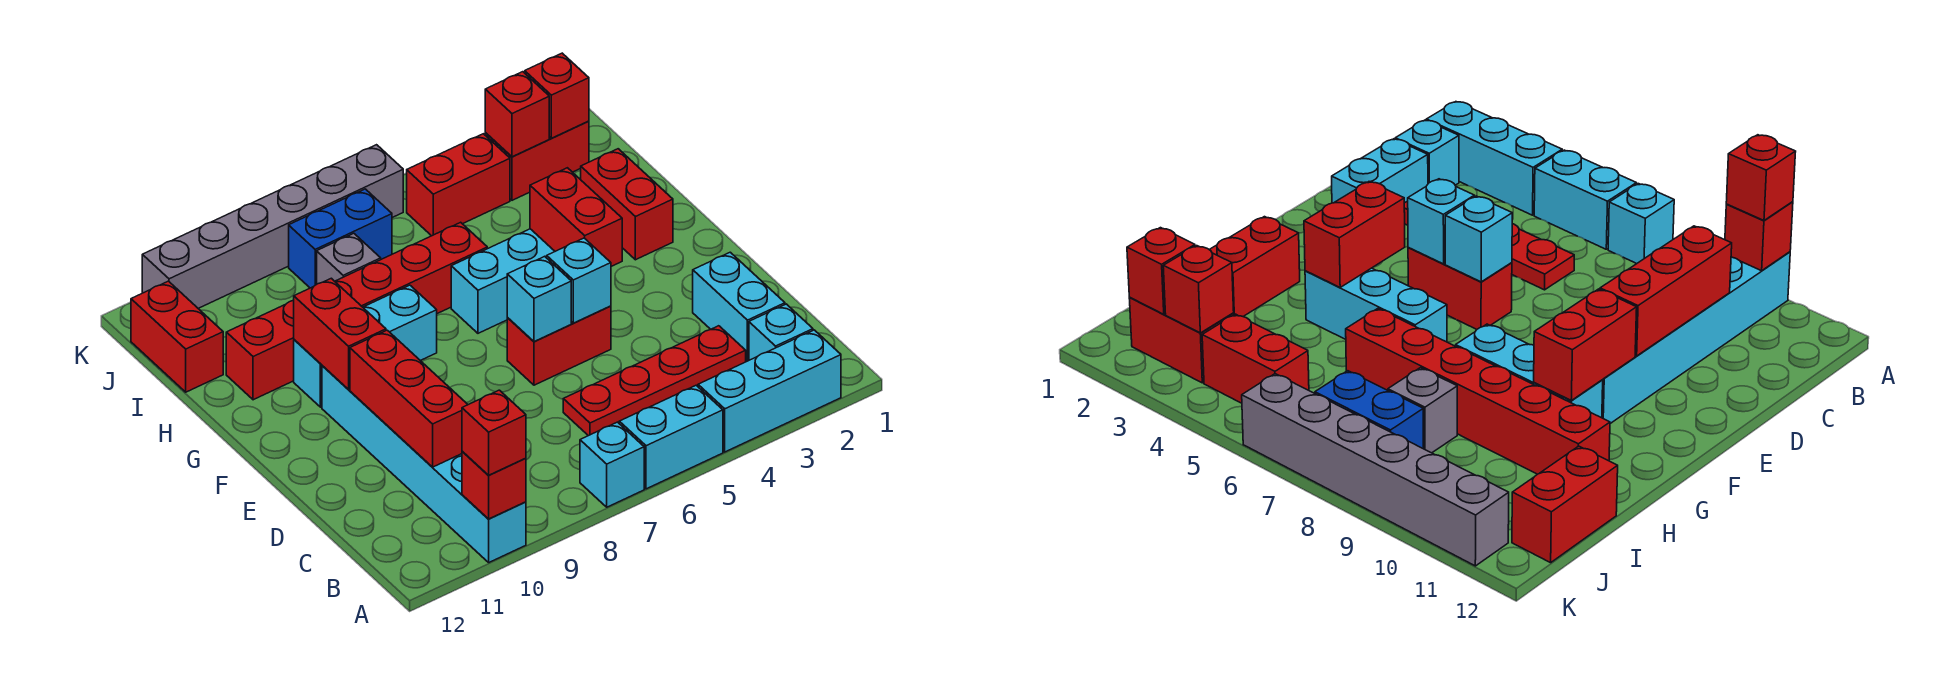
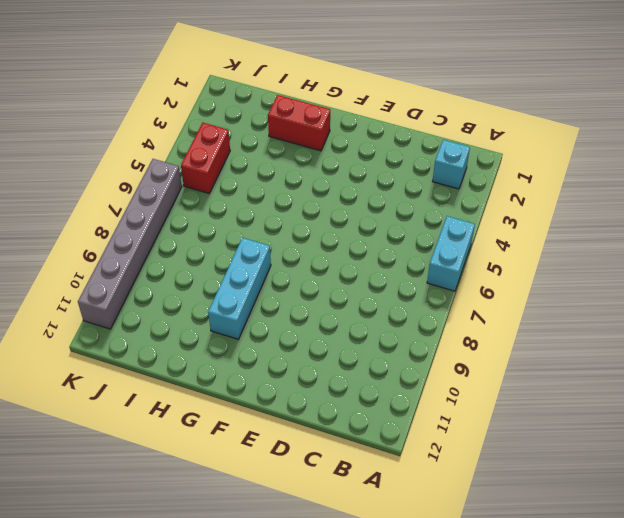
none -> cyan 1x3 brick [698,330,841,452]
none -> cyan 1x1 brick [580,422,644,507]
none -> cyan 1x6 brick [322,366,526,562]

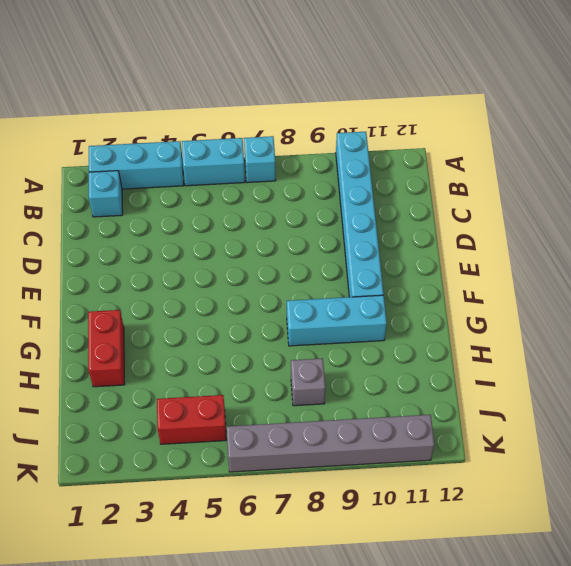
none -> cyan 1x2 brick [693,252,785,362]
none -> red 1x4 plate [563,326,746,436]
none -> red 1x2 brick [507,306,611,385]

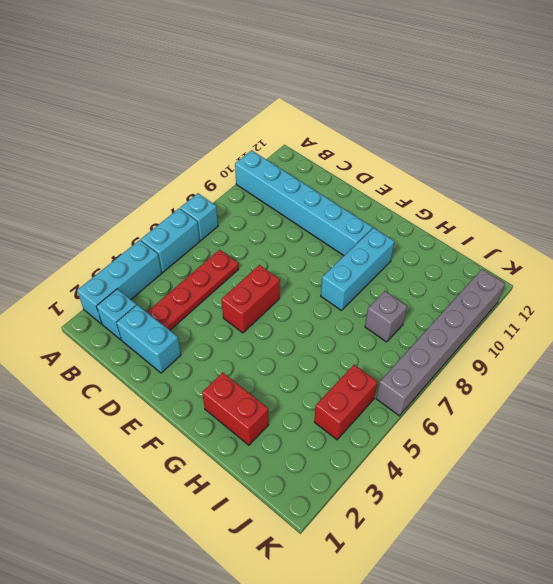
none -> cyan 1x3 brick [451,229,555,333]
none -> red 1x6 brick [226,222,487,400]
none -> red 1x2 brick [131,281,223,392]

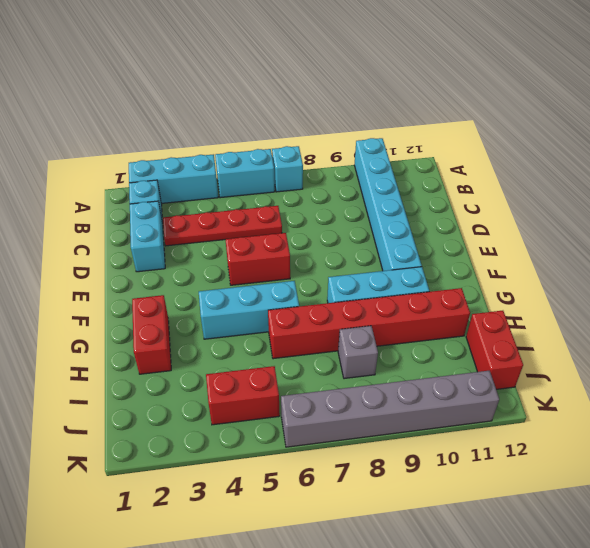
none -> red 1x2 brick [485,121,589,200]
none -> blue 1x2 brick [289,189,392,288]
none -> red 1x1 brick [462,451,526,519]

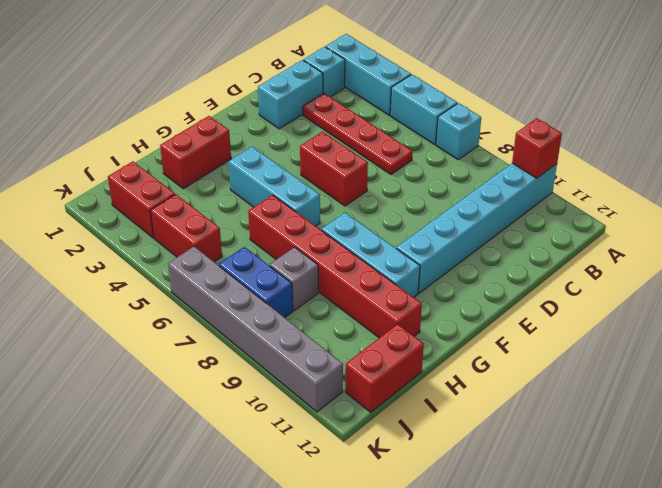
none -> red 1x3 brick [350,330,468,467]
none -> cyan 1x1 brick [547,238,611,323]
none -> cyan 1x1 brick [507,256,571,342]

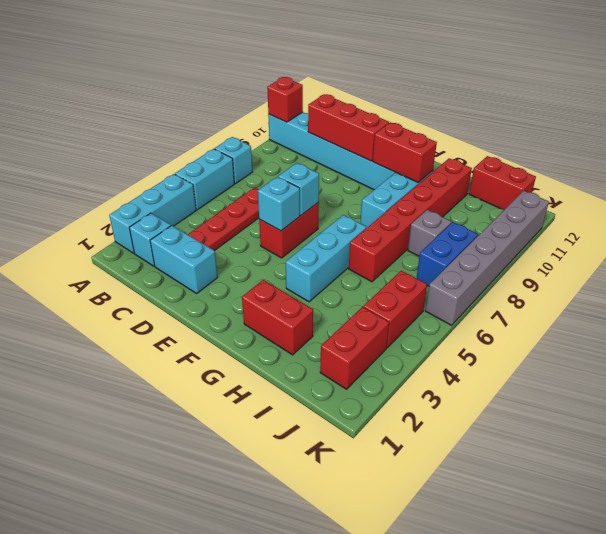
none -> red 1x2 brick [530,168,622,266]
none -> red 1x1 brick [525,53,589,138]
none -> red 1x1 brick [485,72,549,157]

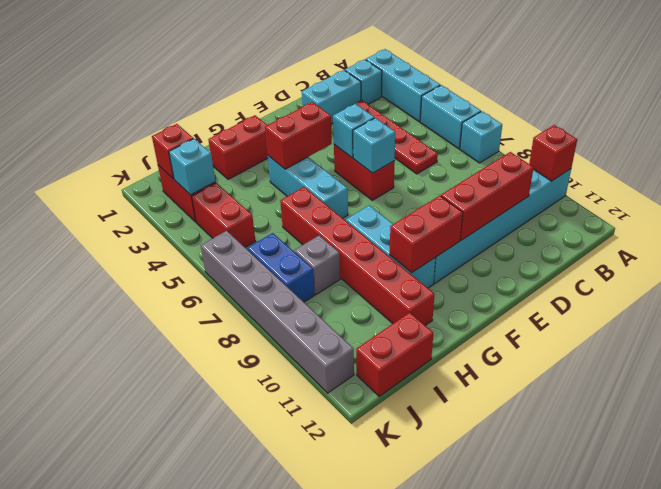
cyan 1x1 brick [169,139,215,195] -> red 1x1 brick [485,72,549,157]
none -> red 1x1 brick [462,390,526,475]

